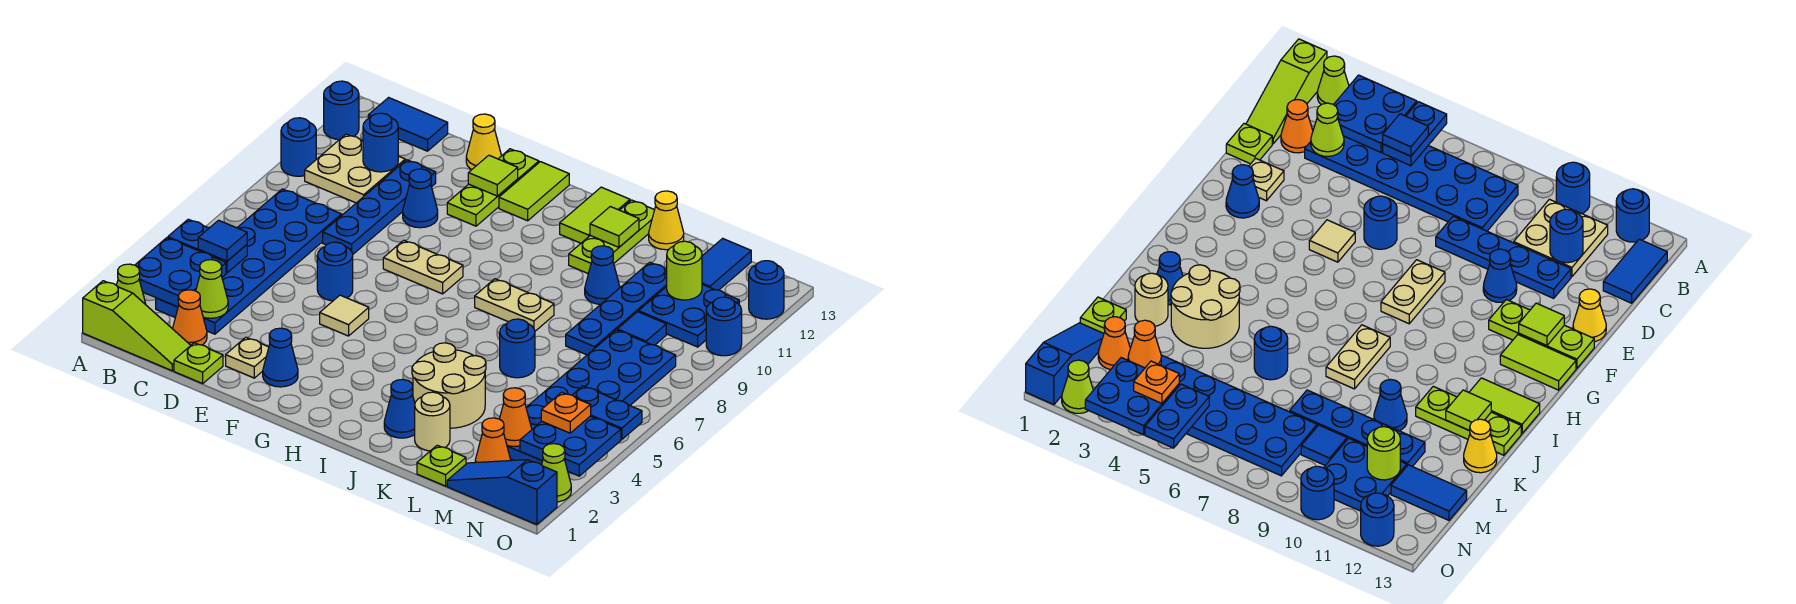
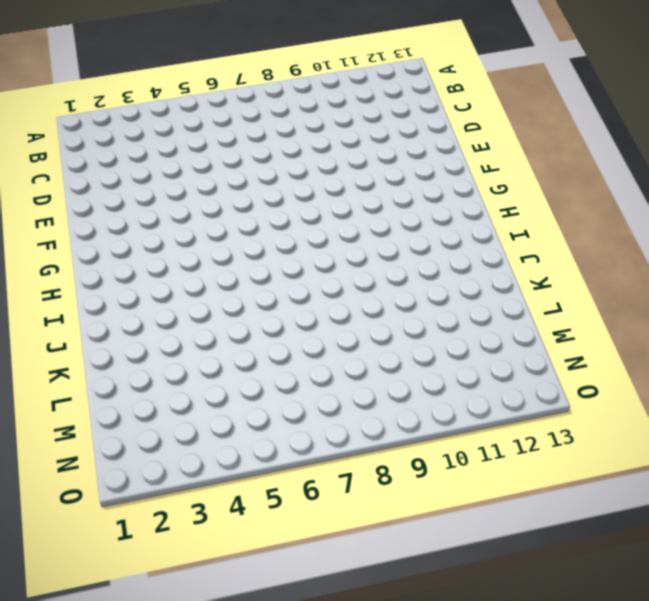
none -> lime 1x3 slope [83,281,191,371]
none -> lime 1x1 cone [116,264,146,305]
none -> blue 1x1 round brick [281,118,316,176]
none -> blue 1x1 round brick [324,81,359,140]

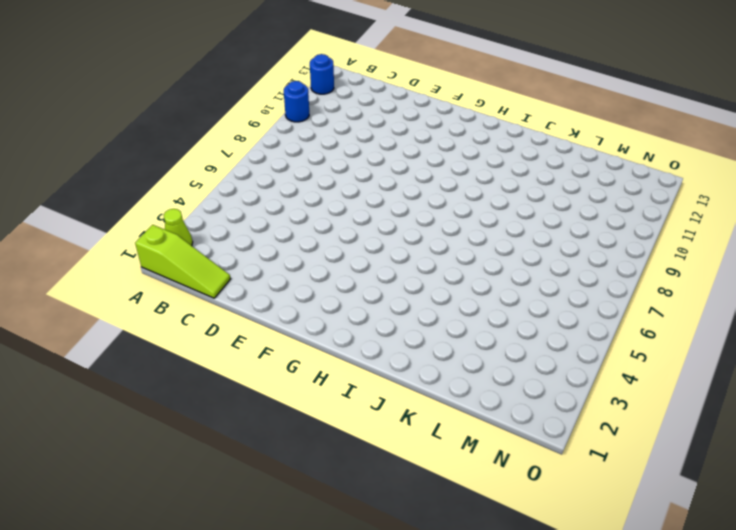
none -> blue 2x6 plate [156,189,342,334]
none -> tan 2x2 plate [305,134,405,203]
none -> blue 1x2 tile [368,98,448,151]
none -> orange 1x1 cone [173,290,207,345]

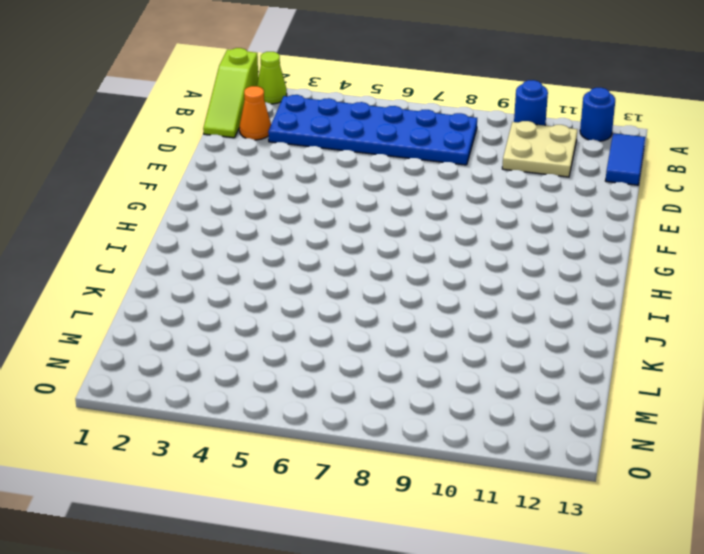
none -> lime 1x1 plate [174,343,223,384]
none -> blue 1x4 plate [323,160,436,254]
none -> tan 1x1 plate [226,337,269,378]
none -> blue 1x1 round brick [317,242,353,301]

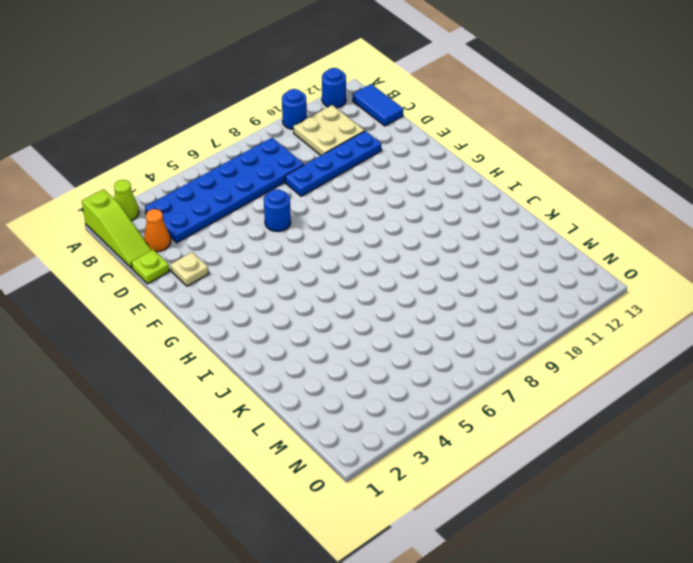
none -> blue 1x1 cone [403,169,438,228]
none -> yellow 1x1 cone [466,114,501,169]
none -> blue 1x1 cone [263,328,298,387]
none -> tan 1x1 tile [320,295,369,336]

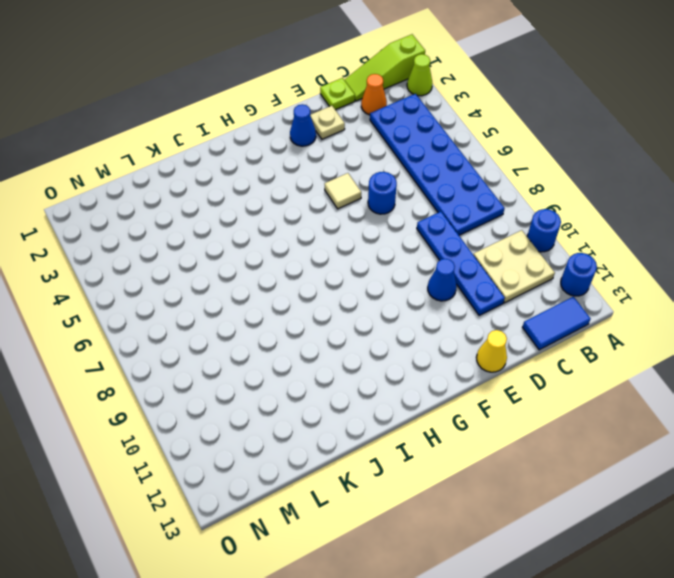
none -> tan 1x2 plate [383,240,463,294]
none -> lime 1x3 plate [447,149,539,226]
none -> lime 1x2 tile [499,162,569,221]
none -> tan 1x2 plate [475,279,554,331]

